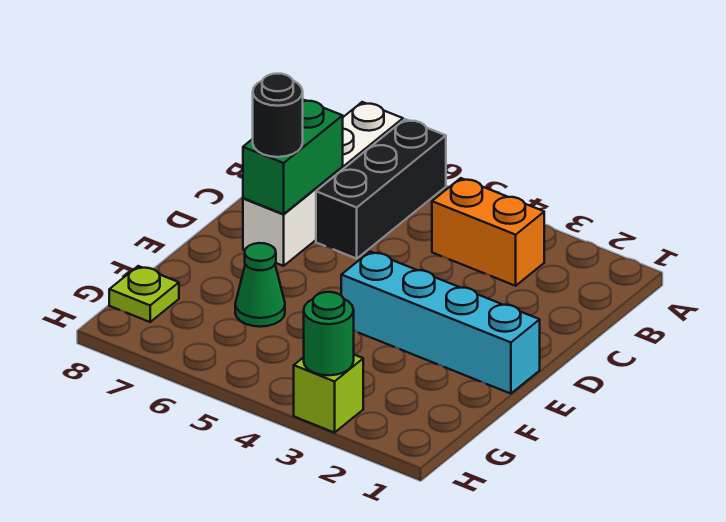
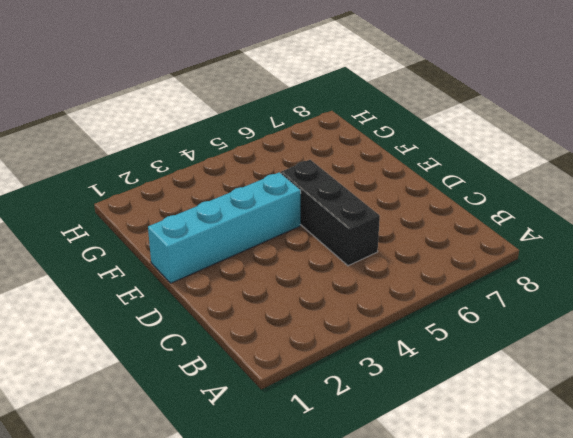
black 1x3 brick [281,160,380,266] -> black 1x3 brick moved to [316,119,446,259]
none -> white 1x4 brick [243,102,403,266]
none -> orange 1x2 brick [432,178,544,286]

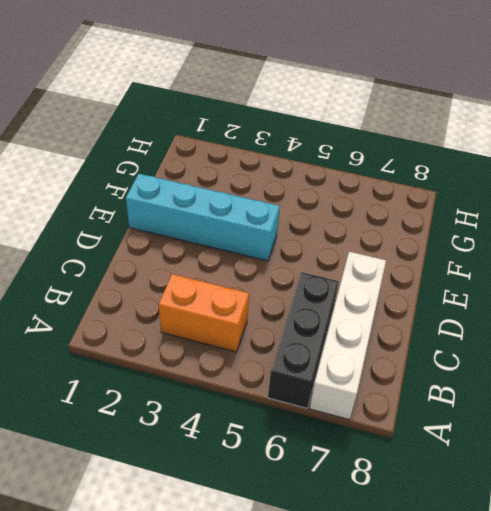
none -> green 1x1 cone [235,243,285,327]
none -> lime 1x1 plate [109,266,179,322]

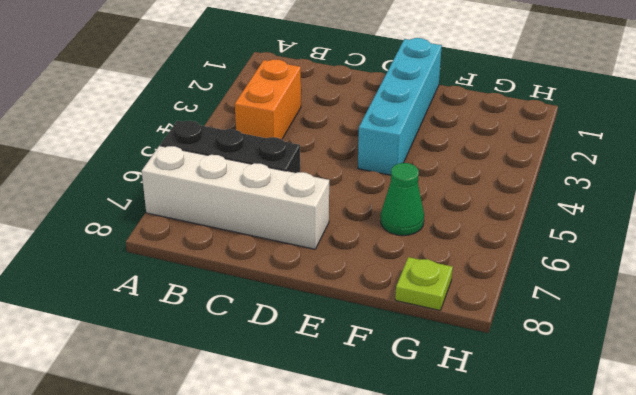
none -> lime 1x1 brick [294,355,363,433]
none -> green 1x2 brick [243,100,343,214]

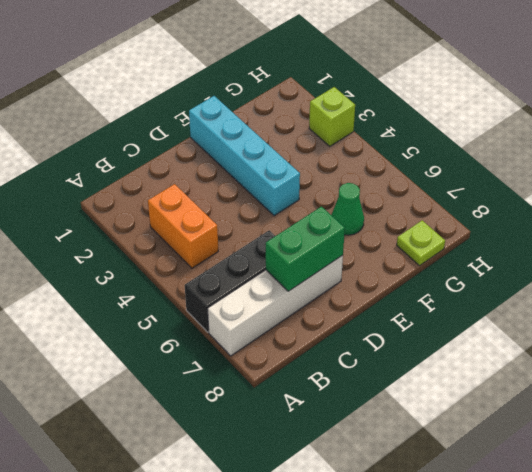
none -> green 1x1 round brick [304,292,354,375]
none -> black 1x1 round brick [253,74,303,157]

